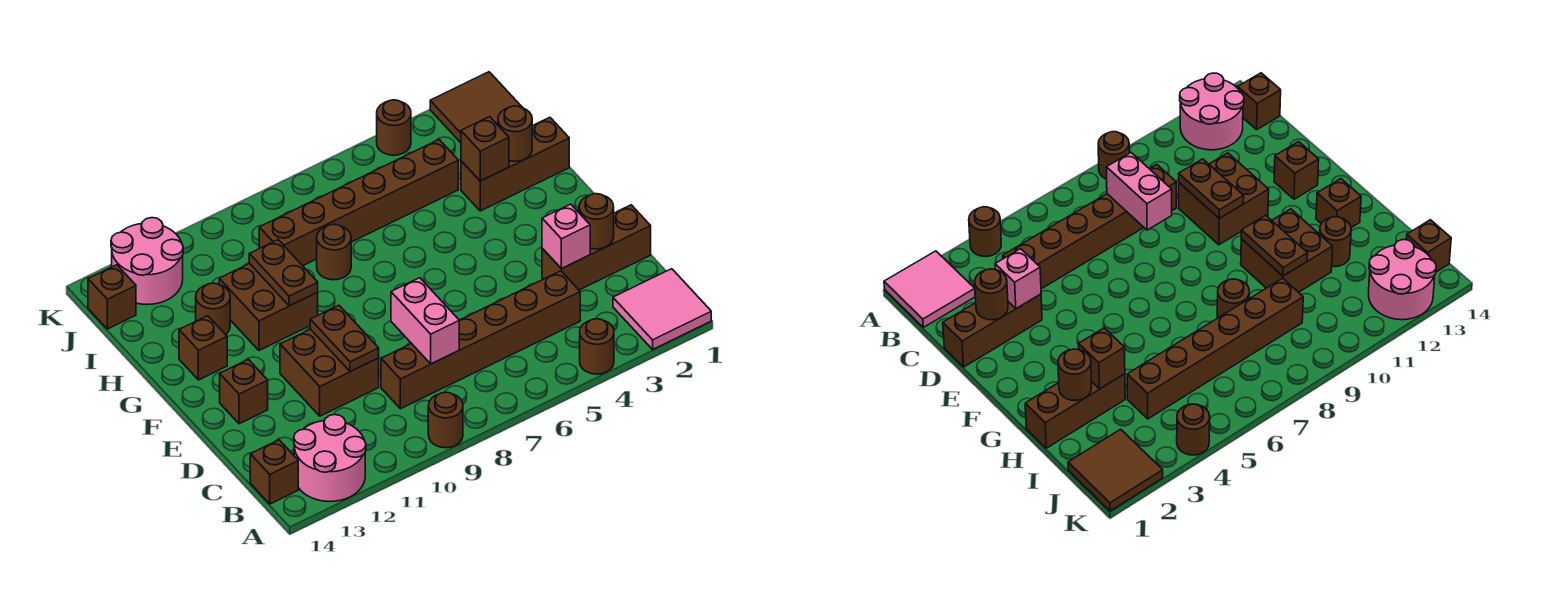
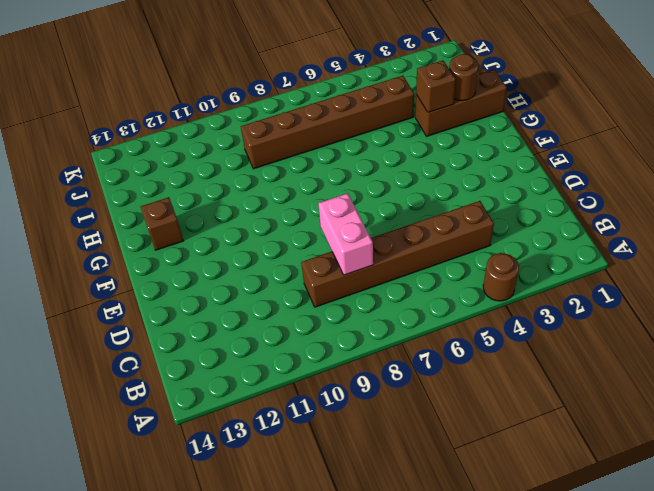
none -> pink 2x2 tile [613,269,711,349]
none -> brown 1x1 round brick [428,392,463,448]
none -> pink 2x2 round brick [294,415,366,502]

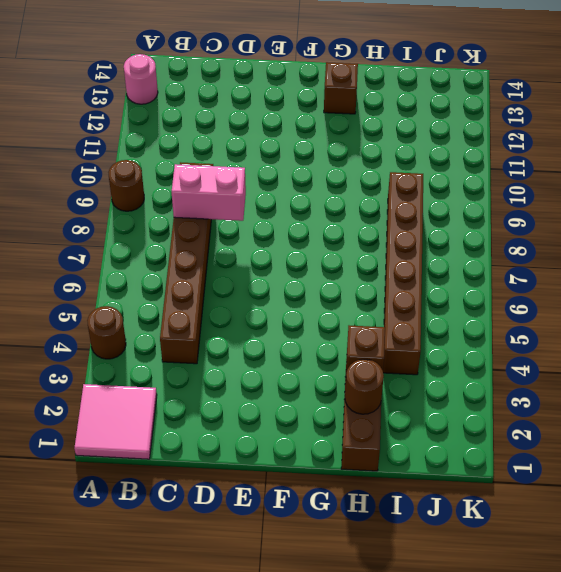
pink 1x1 round brick [124,54,158,104] -> pink 2x2 round brick [294,415,366,502]
none -> brown 1x1 brick [250,440,298,504]
none -> brown 1x3 brick [542,205,651,290]
none -> brown 2x2 brick [280,329,379,416]

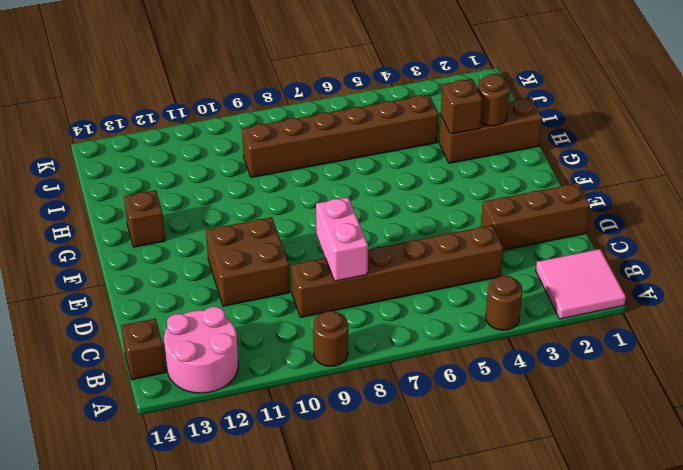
none -> brown 1x1 brick [220,359,268,424]
none -> brown 2x2 brick [219,264,318,350]
none -> brown 1x1 round brick [317,224,351,280]

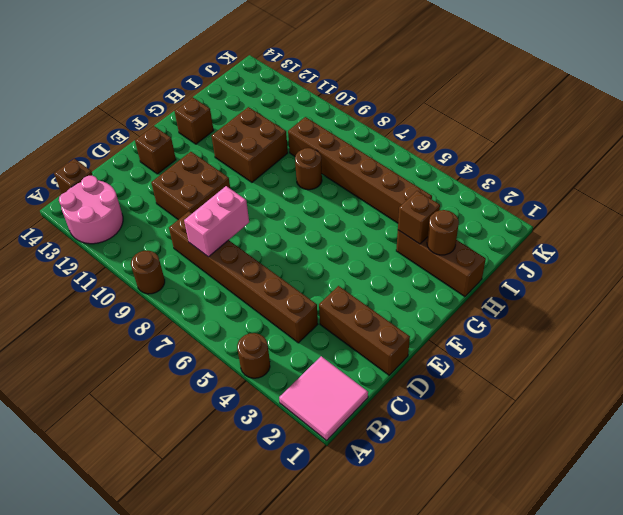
none -> brown 1x1 round brick [196,283,230,335]
none -> brown 2x2 tile [430,72,523,143]
none -> pink 2x2 round brick [111,218,183,305]

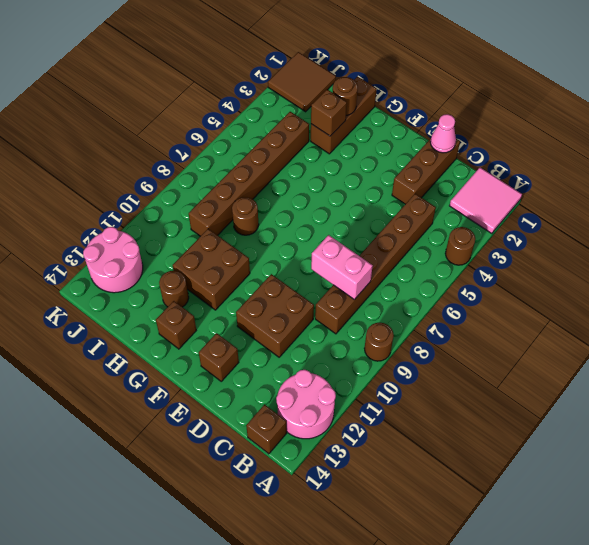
pink 1x1 cone [430,114,456,153] -> none
none -> brown 1x1 brick [88,265,136,329]
none -> brown 1x1 round brick [377,100,411,155]
none -> brown 1x1 round brick [579,194,614,249]

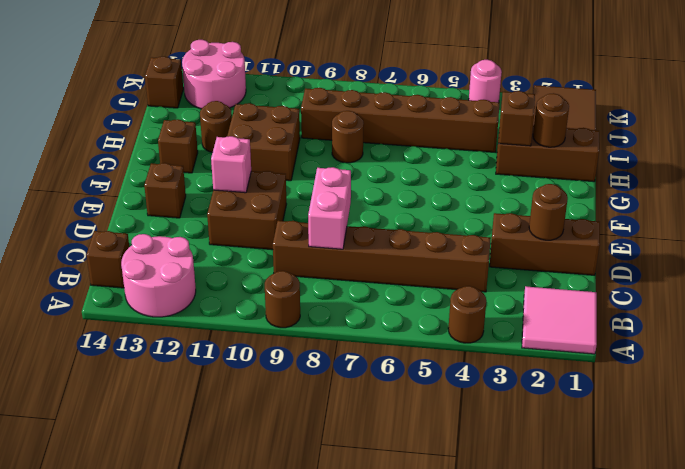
pink 1x1 brick [211,136,251,193] -> pink 1x1 brick moved to [542,204,590,269]
pink 1x1 round brick [469,60,502,102] -> brown 1x1 round brick [377,100,411,155]
none -> brown 1x2 plate [310,305,379,372]
none -> brown 1x2 plate [249,240,318,306]

